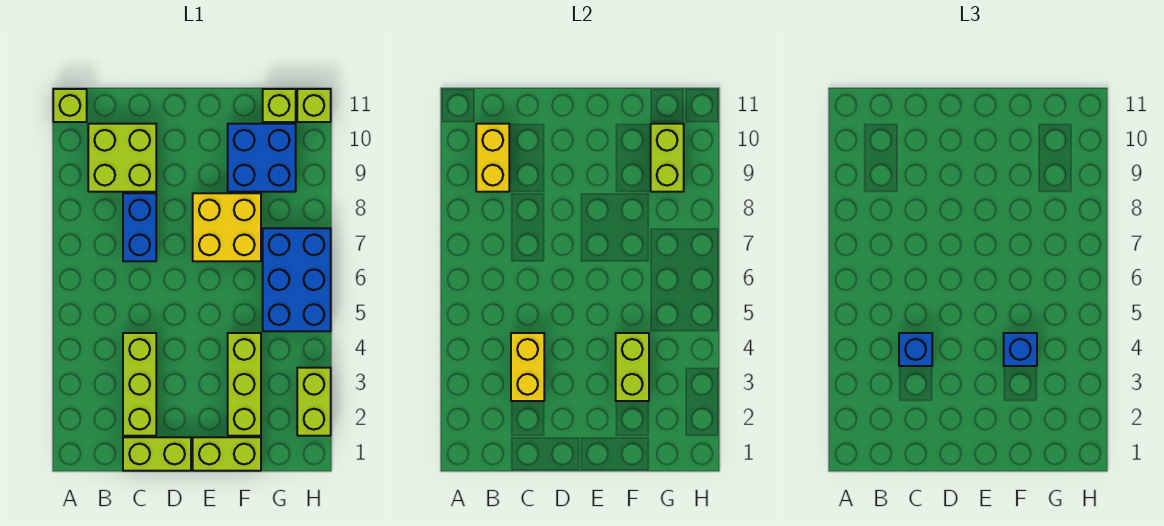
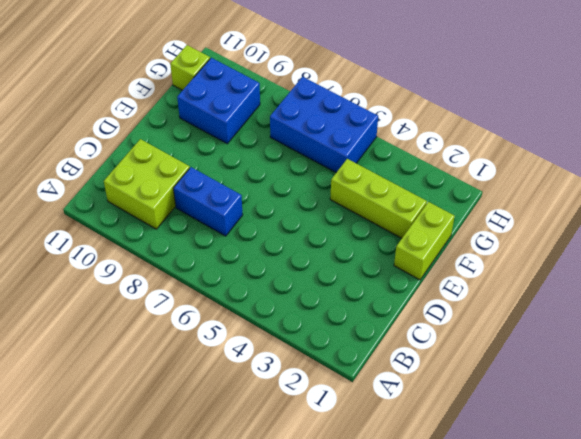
none -> lime 1x1 brick [53,89,87,122]
none -> lime 1x2 brick [123,437,191,471]
none -> lime 1x3 brick [123,333,156,436]

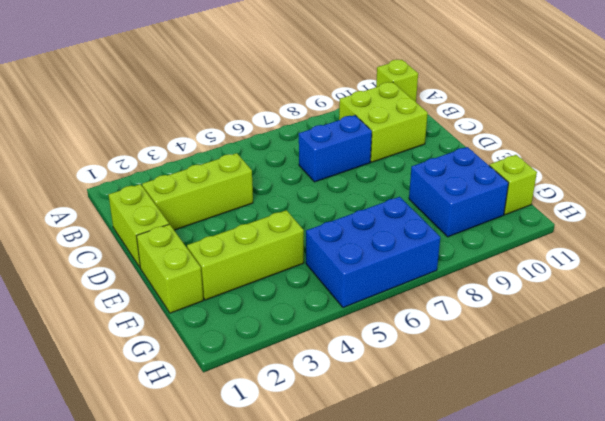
none -> yellow 2x2 brick [193,193,261,261]
none -> lime 1x2 brick [297,368,331,436]
none -> lime 1x1 brick [297,89,331,122]

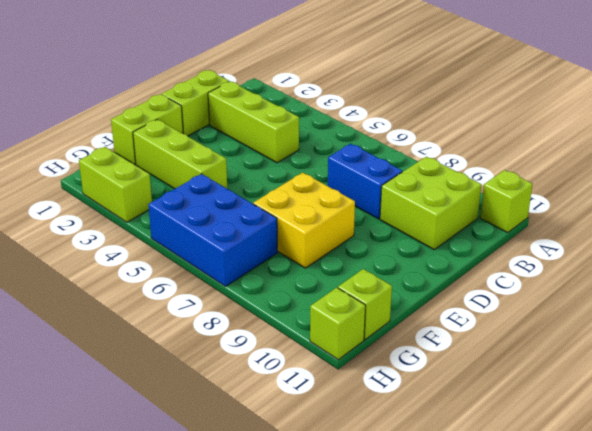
none -> blue 2x2 brick [228,124,296,192]
none -> yellow 1x2 brick [476,124,509,192]
none -> yellow 1x2 brick [511,333,544,401]

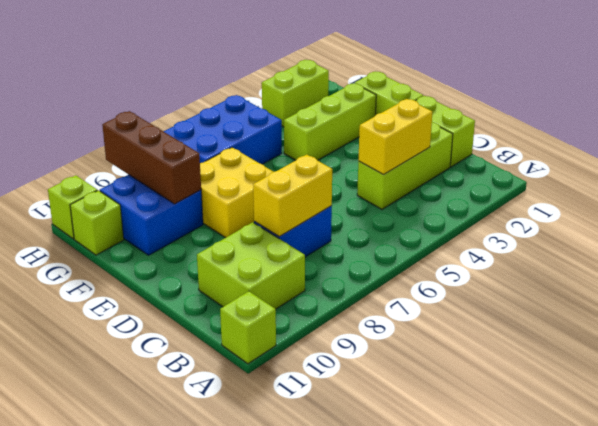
yellow 1x2 brick [253,155,332,236] -> yellow 1x2 brick moved to [476,124,509,192]
brown 1x3 brick [102,111,201,204] -> lime 1x2 brick [651,124,684,192]
none -> lime 1x2 brick [616,333,649,401]
none -> blue 1x1 brick [899,333,932,366]
none -> blue 1x1 brick [1004,333,1037,366]

